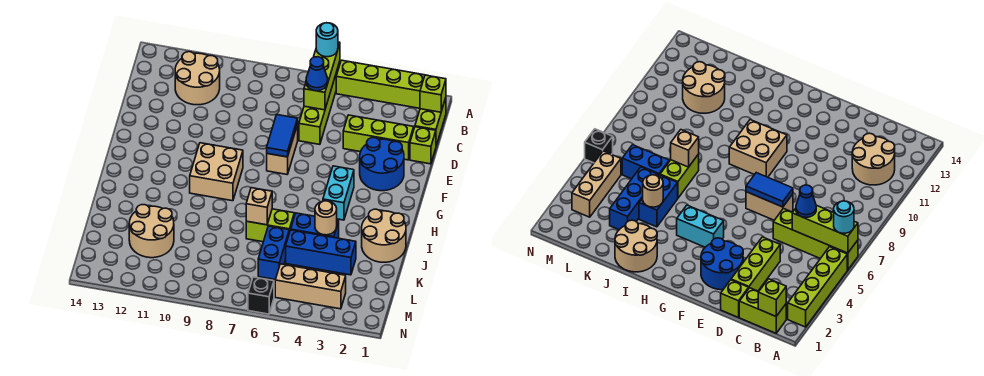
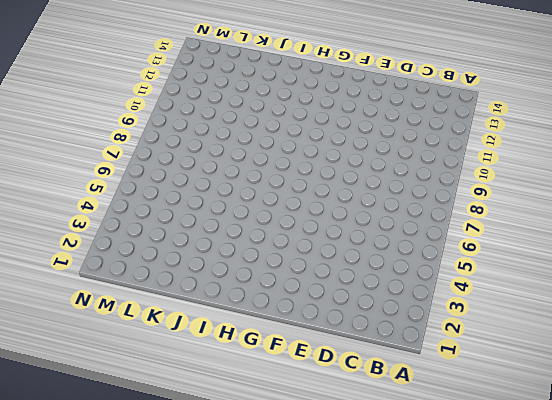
none -> lime 1x4 brick [336,60,428,108]
none -> lime 1x4 brick [299,62,340,144]
none -> lime 1x2 brick [415,98,446,146]

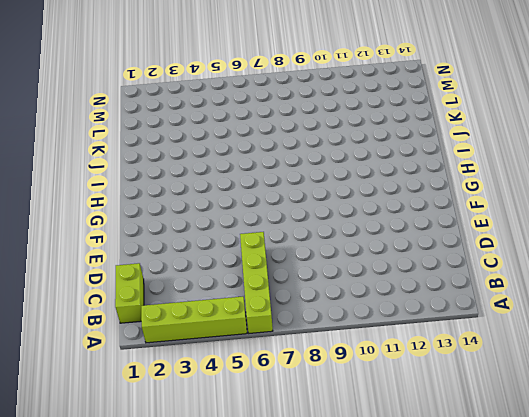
none -> tan 2x2 round brick [175,52,220,105]
none -> lime 1x1 brick [410,127,436,164]
none -> lime 1x3 brick [343,115,414,160]

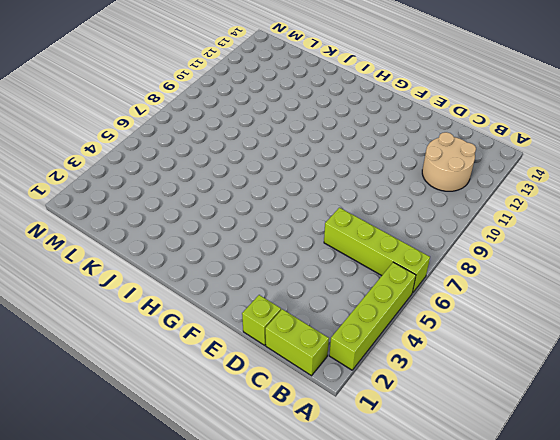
none -> lime 1x3 brick [343,115,414,160]
none -> blue 2x2 round brick [360,138,404,191]
none -> tan 1x2 brick [267,125,298,174]

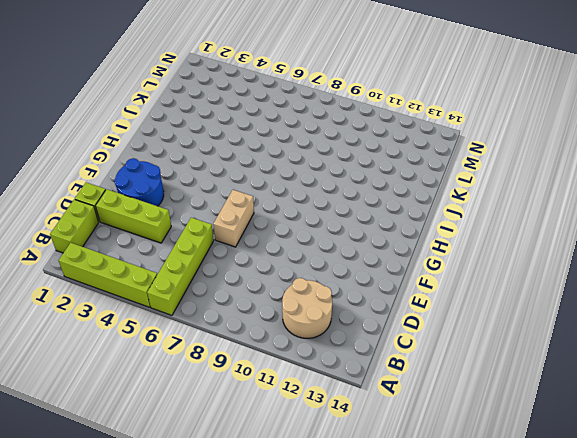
none -> cyan 1x2 brick [323,166,354,220]
none -> tan 2x2 brick [190,143,243,201]
none -> tan 2x2 round brick [362,209,406,262]

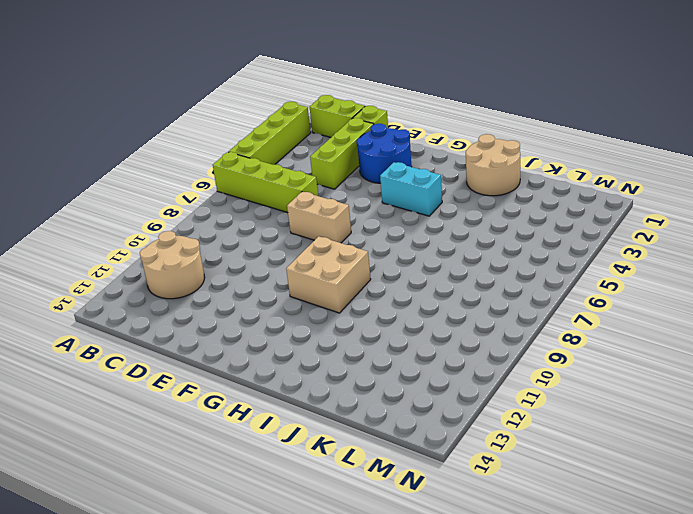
none -> blue 1x2 brick [291,213,339,238]
none -> lime 1x2 brick [246,209,294,242]
none -> blue 1x3 brick [286,230,356,275]

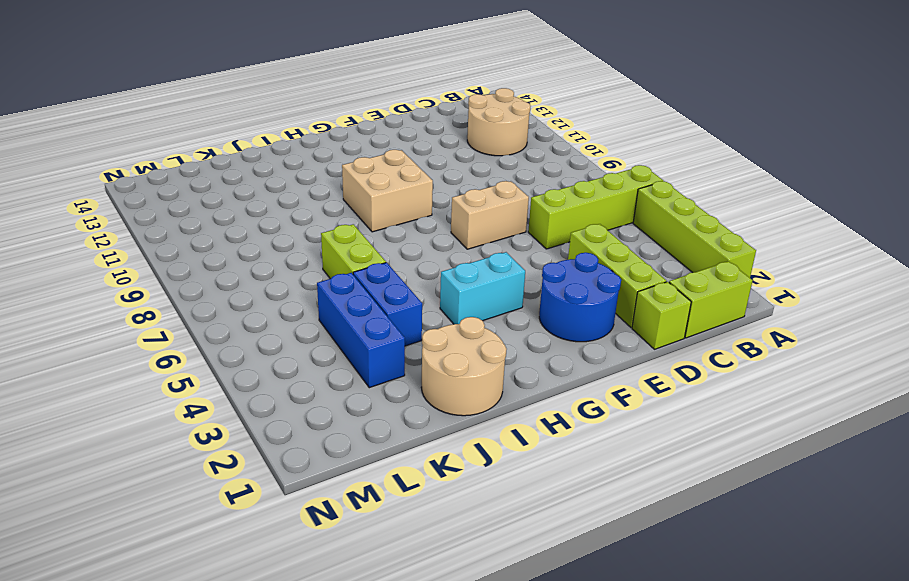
none -> blue 1x2 brick [258,226,289,280]
none -> tan 2x2 round brick [129,205,174,258]
none -> tan 1x3 brick [275,264,346,309]

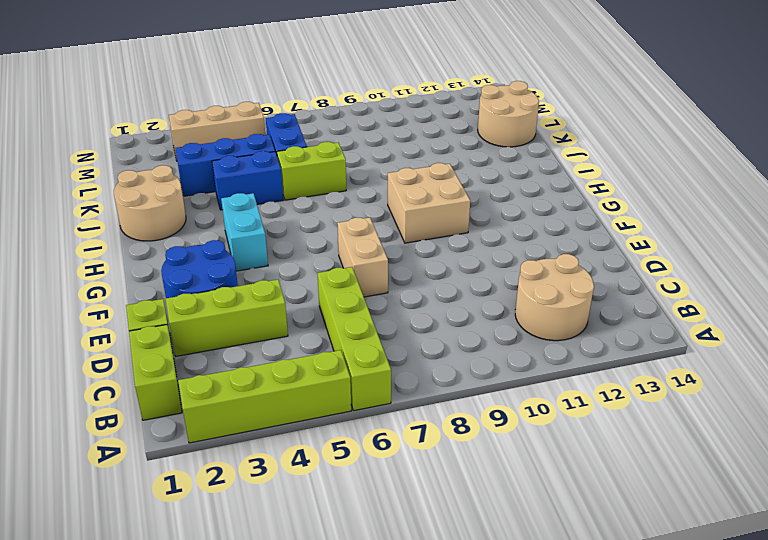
tan 2x2 round brick [478,81,539,147] -> tan 2x2 round brick moved to [129,205,174,258]
none -> black 1x1 brick [248,277,274,314]
none -> lime 1x3 brick [304,42,340,110]
none -> lime 1x1 brick [420,75,446,112]

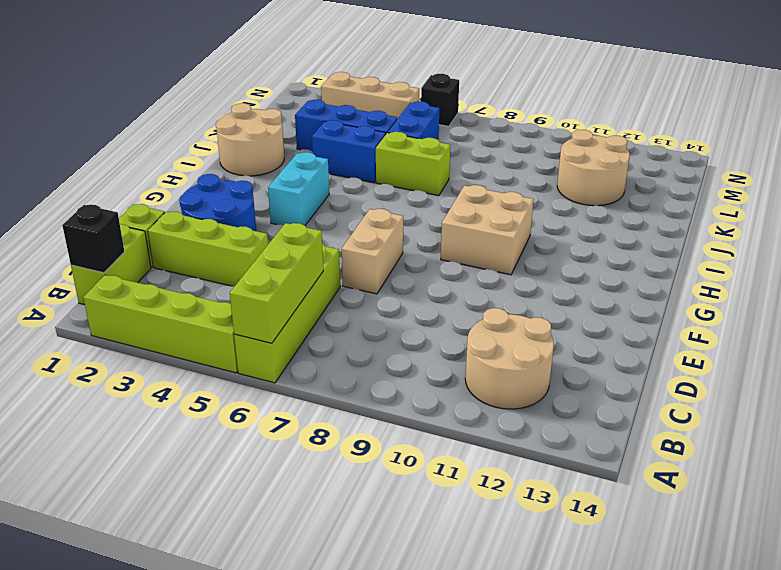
black 1x1 brick [62,205,124,273] -> lime 1x1 brick [420,75,446,112]
none -> blue 1x2 tile [267,115,298,157]
none -> tan 1x1 round brick [315,201,337,235]
none -> tan 1x1 brick [246,188,272,225]

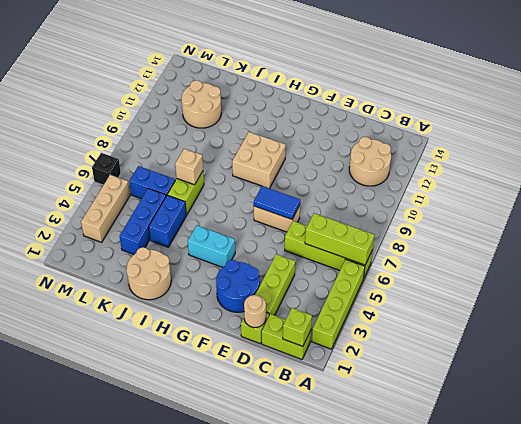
tan 1x1 round brick [244,295,266,328] -> tan 1x1 round brick moved to [315,201,337,235]
none -> cyan 1x1 round brick [316,23,338,57]
none -> blue 1x1 cone [306,57,328,91]

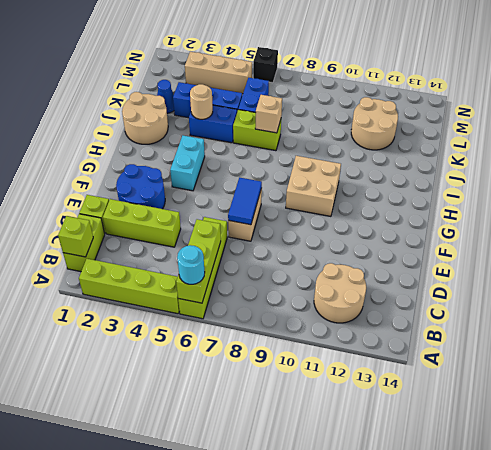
blue 1x1 cone [157,80,174,113] -> blue 1x1 cone moved to [306,57,328,91]

